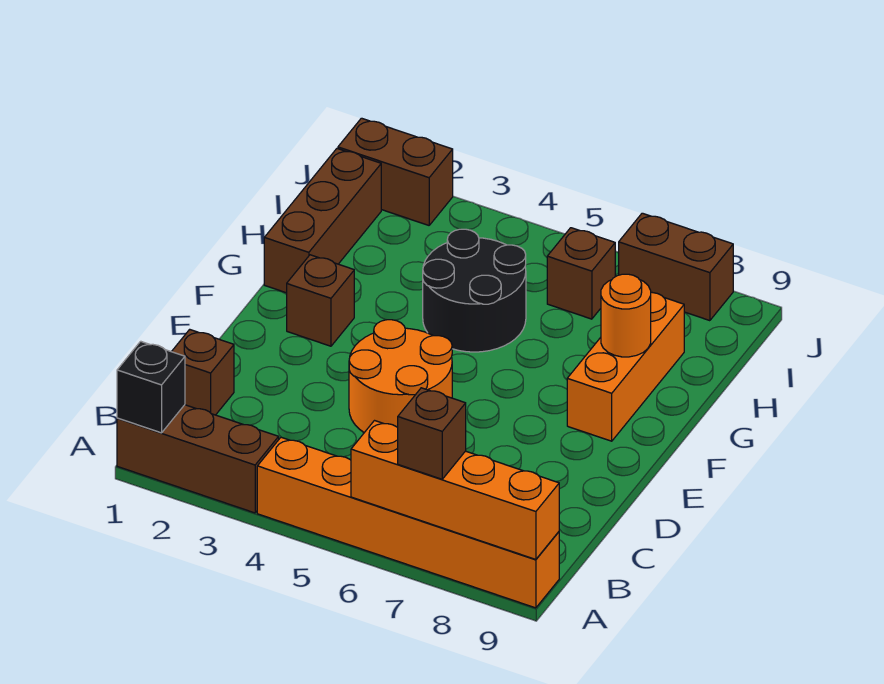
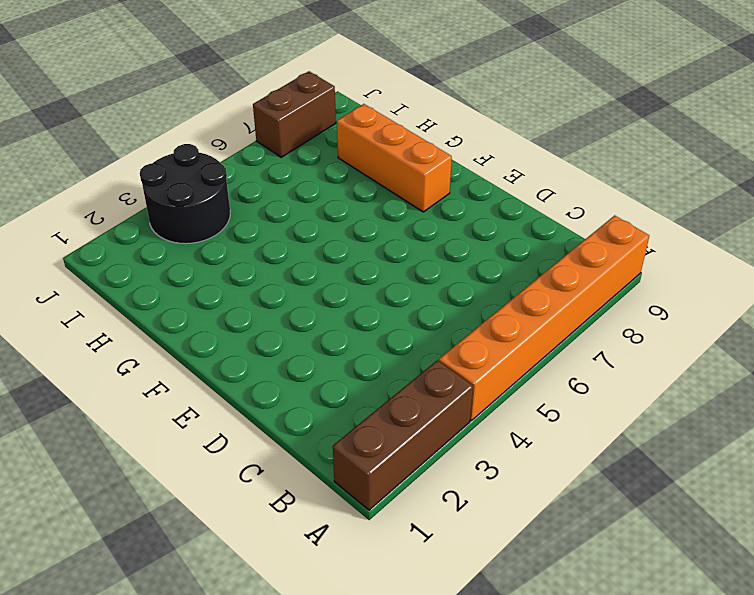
black 2x2 round brick [140,144,230,244] -> black 2x2 round brick moved to [423,229,526,352]
none -> brown 1x1 brick [172,329,234,415]
none -> orange 2x2 round brick [349,320,452,433]
none -> brown 1x1 brick [287,255,354,346]

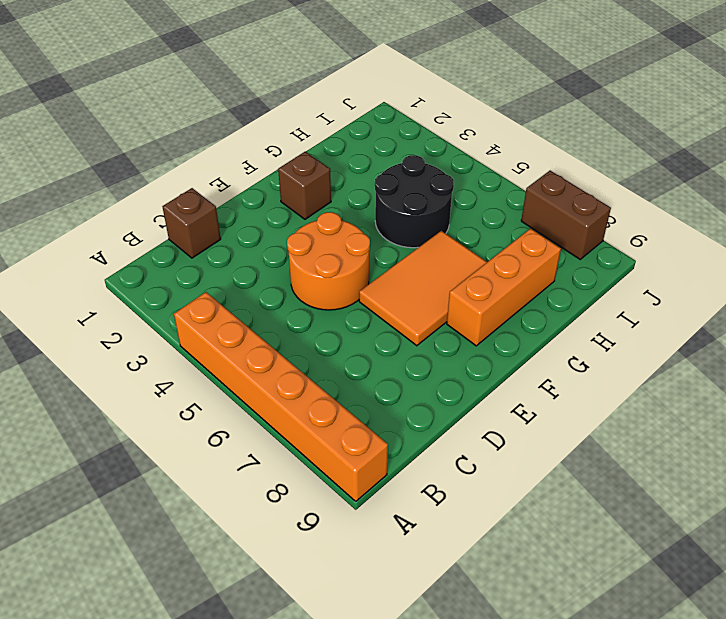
orange 2x3 tile [359,231,487,346] -> none
none -> brown 1x3 brick [117,405,279,513]
none -> brown 1x3 brick [264,149,381,293]
none -> brown 1x1 brick [547,228,615,319]

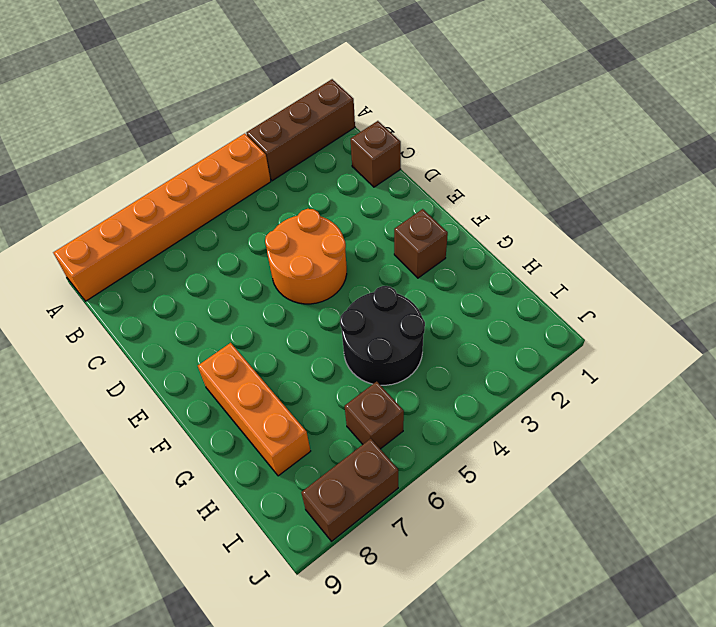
none -> brown 1x3 brick [264,149,381,293]
none -> brown 1x2 brick [338,118,453,225]
none -> black 1x1 brick [117,341,185,433]

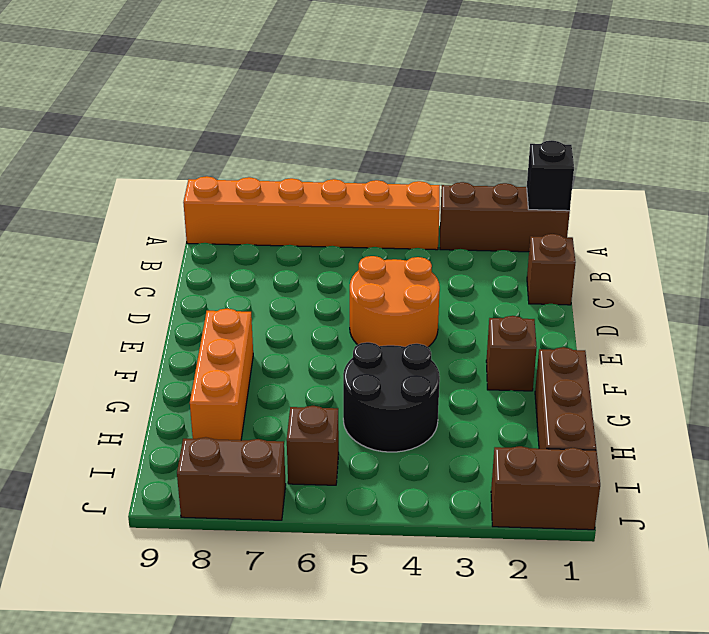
none -> orange 1x4 brick [351,421,559,559]
none -> orange 1x1 round brick [601,274,651,357]
none -> brown 1x1 brick [398,388,466,479]

